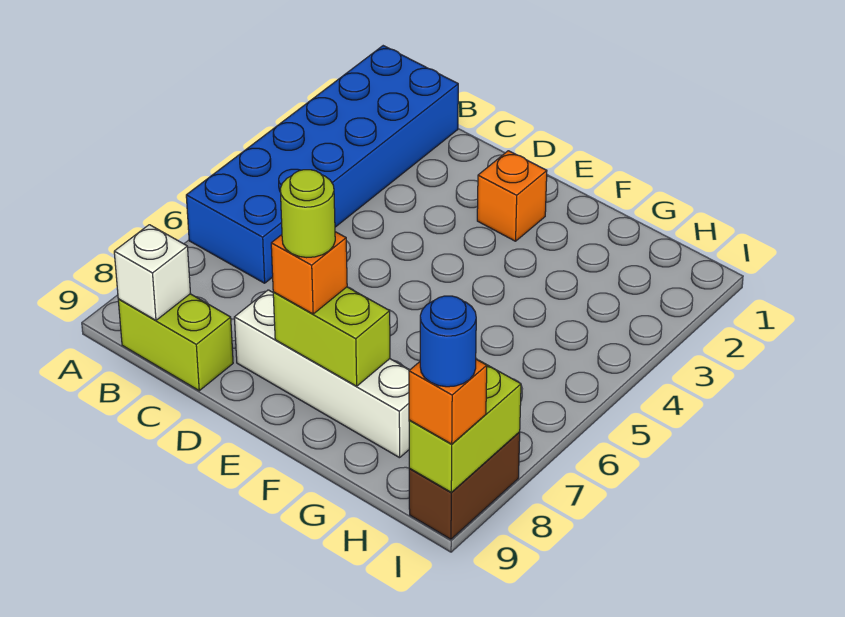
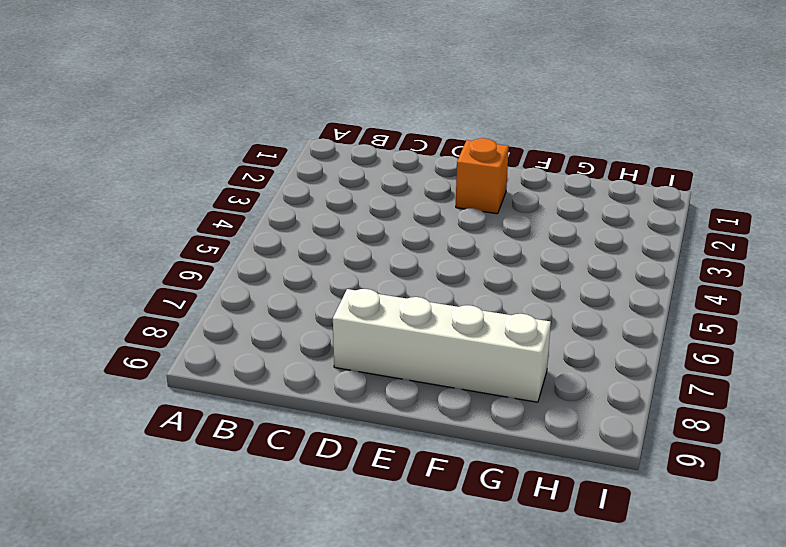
none -> blue 2x6 brick [186,46,458,283]
none -> lime 1x2 brick [118,294,233,391]
none -> brown 1x2 brick [409,432,520,539]

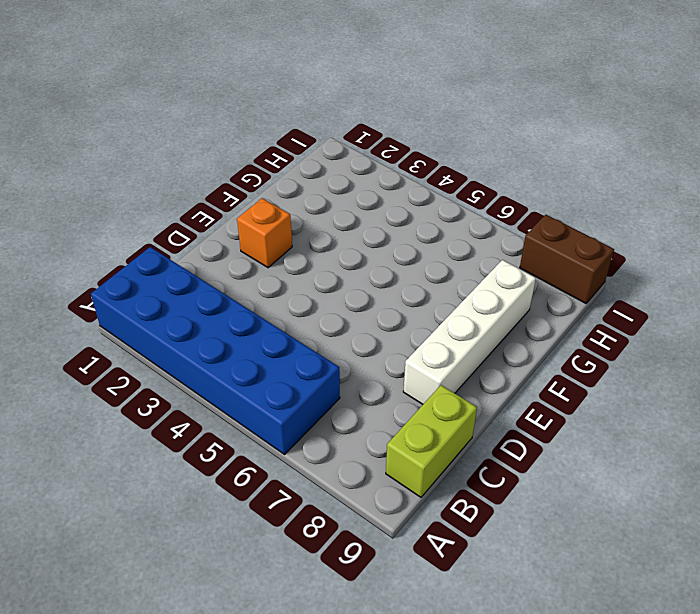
none -> white 1x1 brick [114,225,190,320]
none -> lime 1x2 brick [273,287,390,386]
none -> lime 1x2 brick [409,361,521,492]

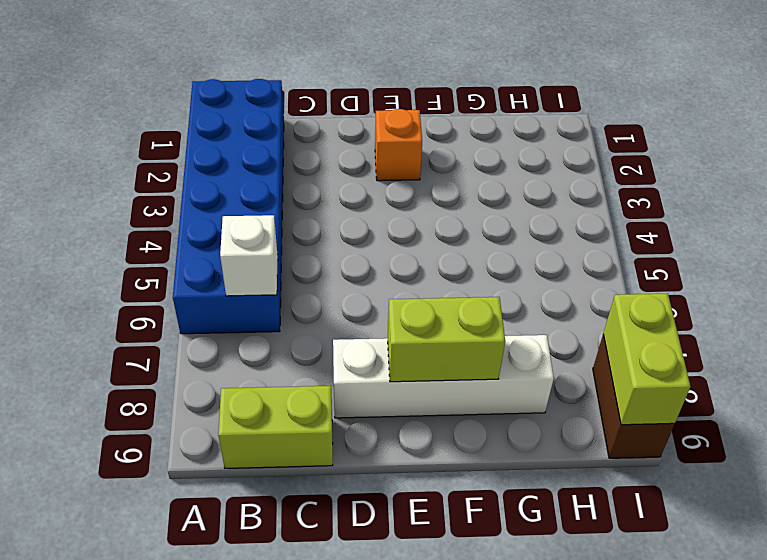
white 1x1 brick [220,215,278,296] -> white 1x1 brick moved to [114,225,190,320]
none -> orange 1x1 brick [271,232,347,314]
none -> orange 1x1 brick [409,359,487,444]
none -> lime 1x1 round brick [280,170,335,258]

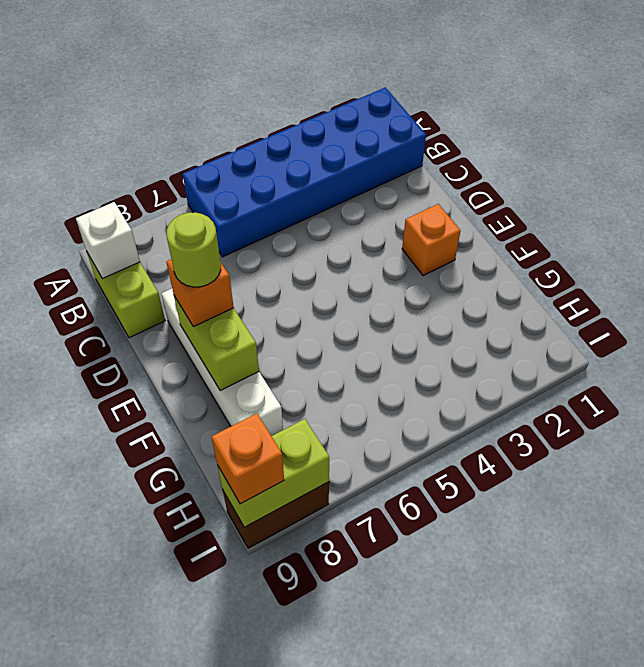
none -> blue 1x1 round brick [420,296,476,387]

